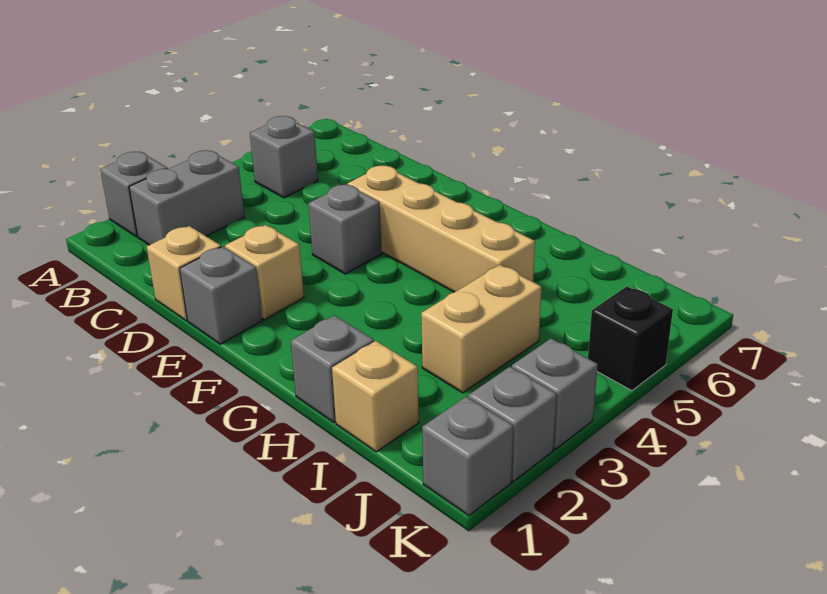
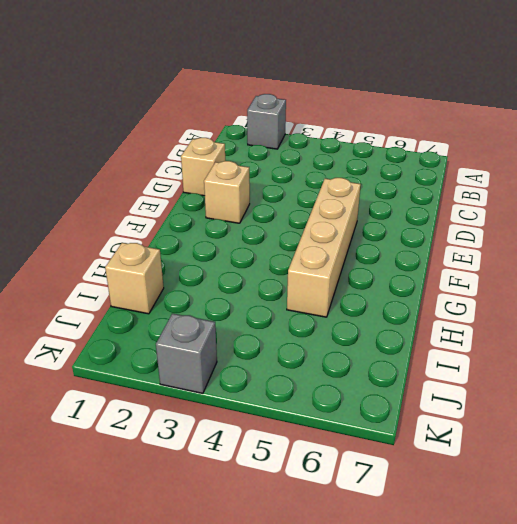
none -> grey 1x2 brick [129,150,244,245]
none -> grey 1x1 brick [250,116,318,198]
none -> grey 1x1 brick [180,247,262,344]

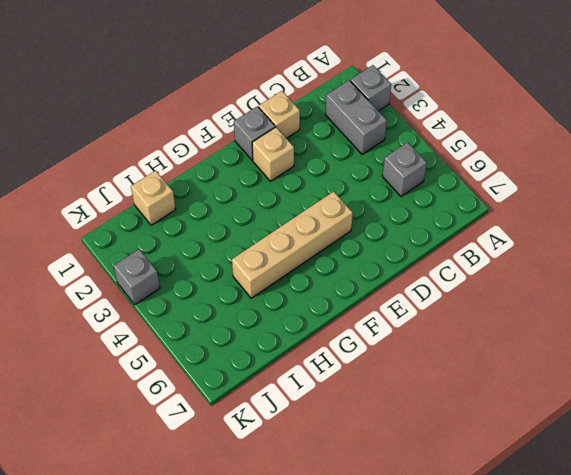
none -> grey 1x1 brick [309,184,382,274]
none -> grey 1x1 brick [291,315,374,423]
none -> tan 1x2 brick [421,265,541,393]

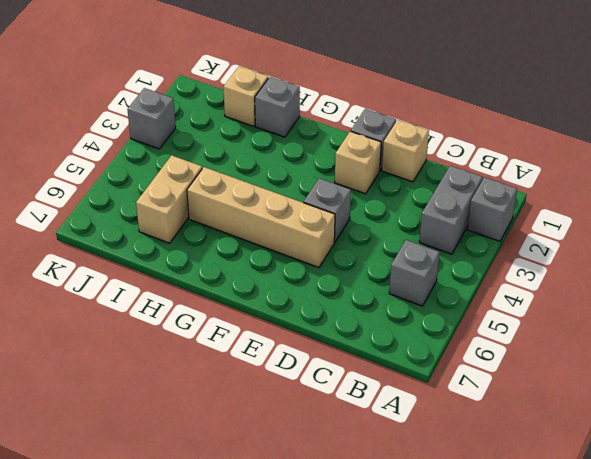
tan 1x2 brick [136,155,202,243] -> tan 1x2 brick moved to [421,265,541,393]
none -> grey 1x1 brick [422,397,513,515]
none -> grey 1x1 brick [468,367,557,482]
none -> black 1x1 brick [588,286,673,391]

